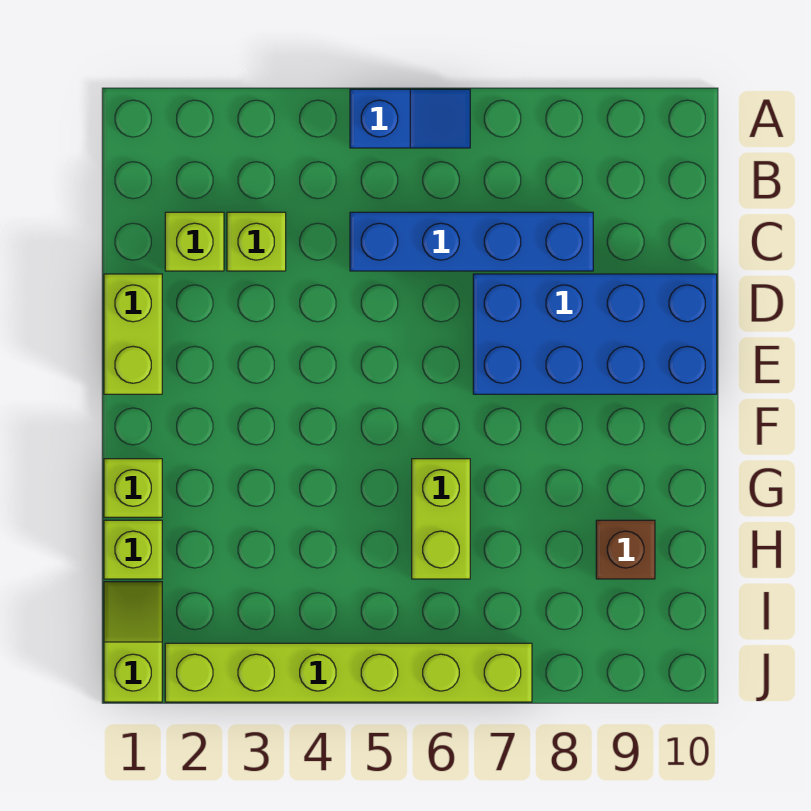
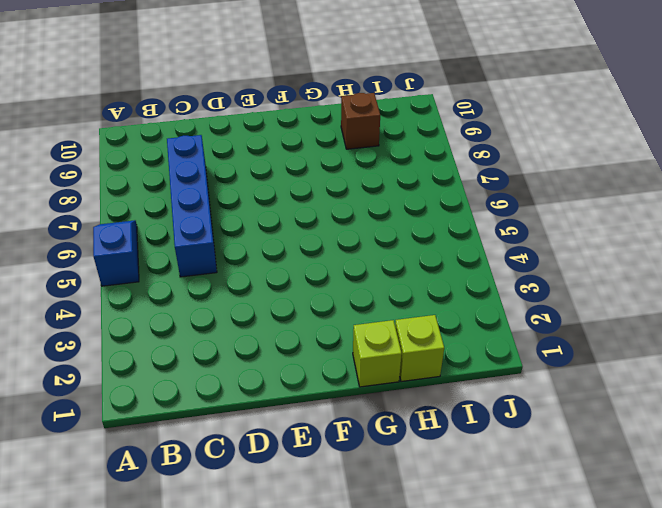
none -> lime 1x1 brick [165,212,224,271]
none -> lime 1x1 brick [227,212,286,271]
none -> lime 1x2 brick [104,274,162,394]

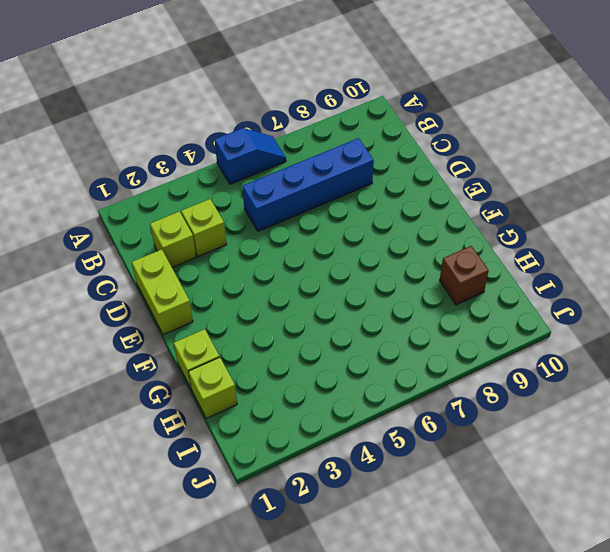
none -> blue 2x4 brick [473,274,717,394]
none -> lime 1x2 brick [412,459,470,579]
none -> lime 1x2 slope [104,582,162,702]

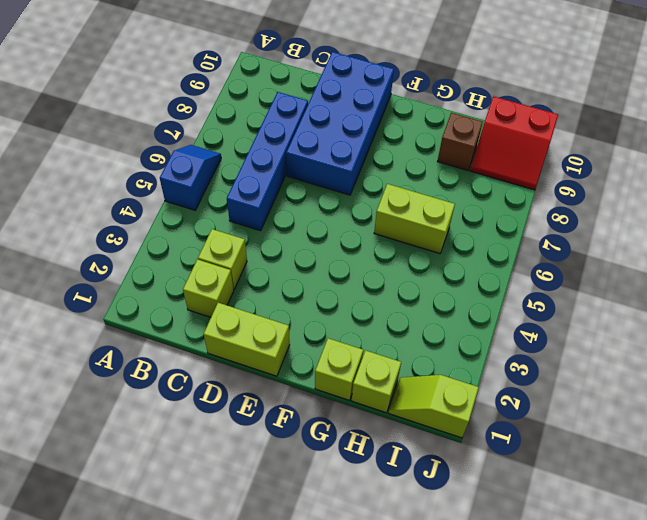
red 2x2 slope [470,96,558,190] -> none
none -> lime 1x6 brick [165,643,532,702]

